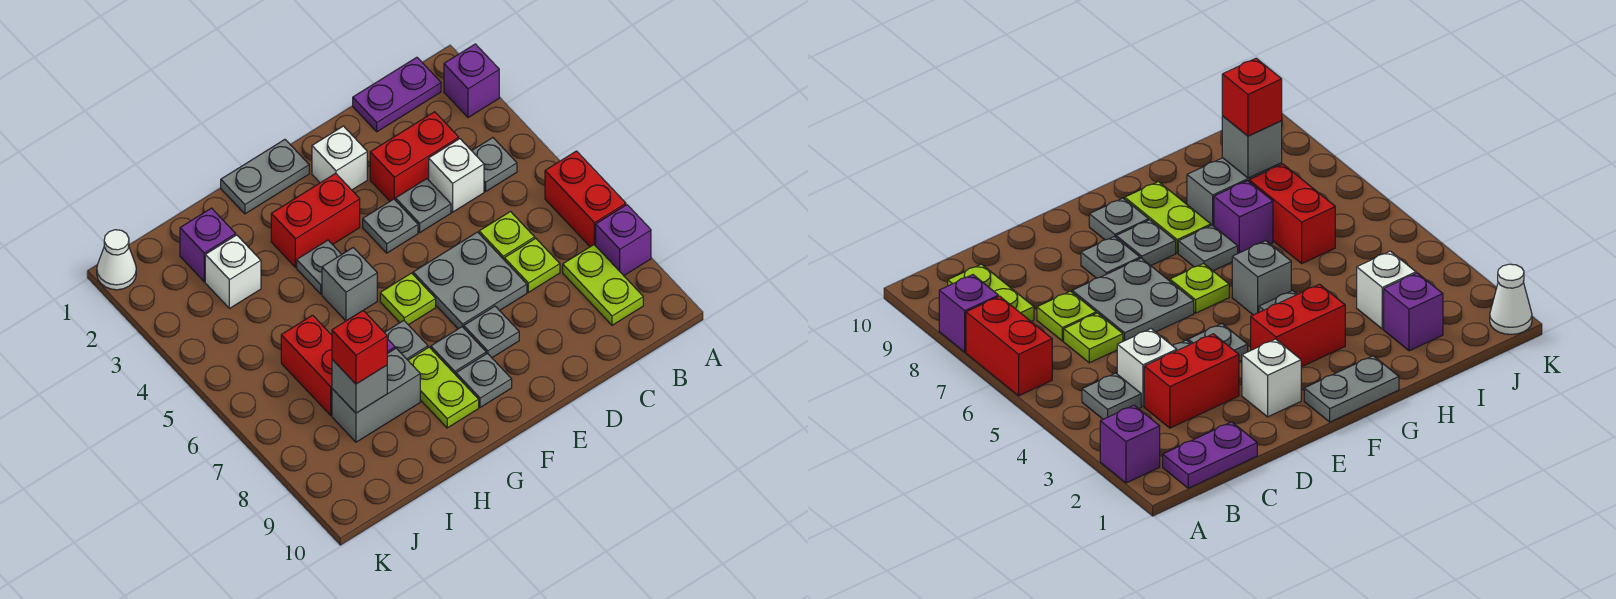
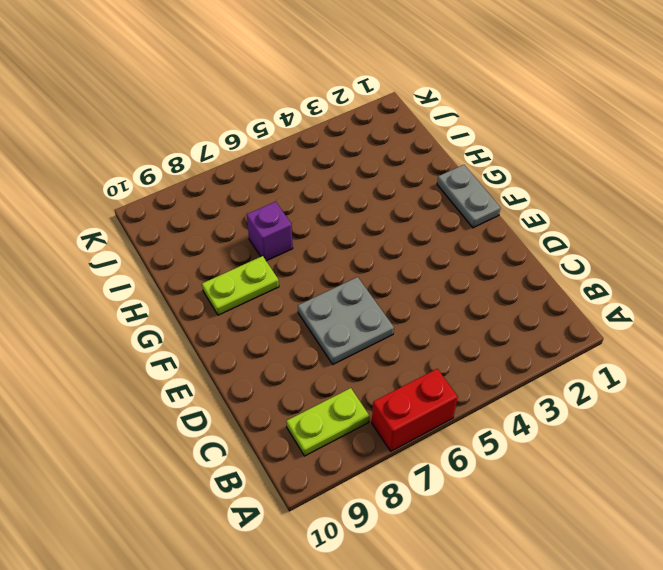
none -> purple 1x1 brick [444,44,499,117]
none -> purple 1x1 brick [596,205,651,276]
none -> purple 1x2 plate [353,57,441,132]
none -> grey 1x1 plate [472,138,517,191]

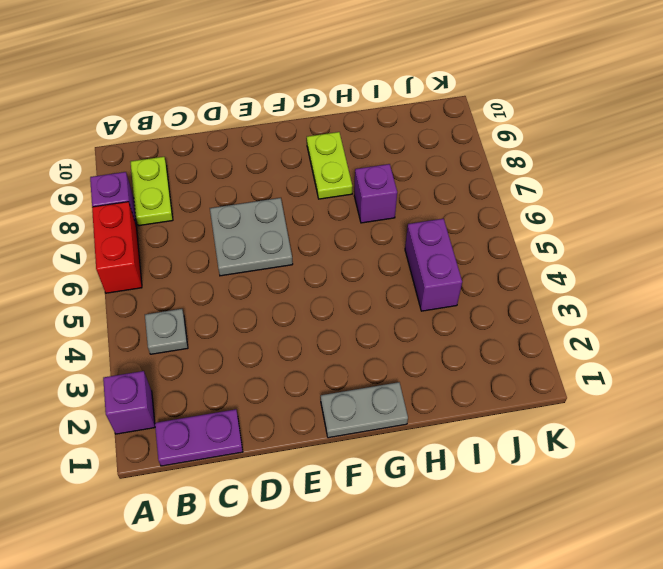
purple 1x2 brick [405,219,462,311] -> none
none -> red 1x2 brick [370,112,459,201]
none -> white 1x1 brick [429,139,484,212]
none -> lime 1x1 plate [479,212,535,259]
none -> lime 1x1 plate [504,238,560,292]

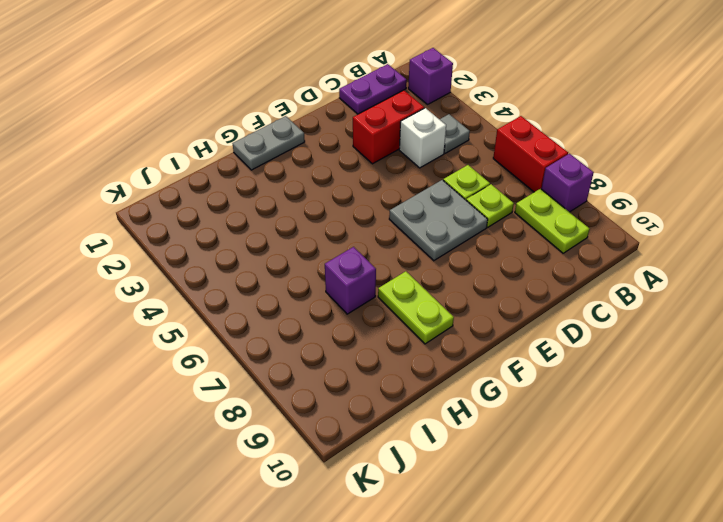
none -> grey 1x1 plate [396,179,451,232]
none -> white 1x1 brick [312,126,367,190]
none -> grey 1x1 plate [363,199,418,253]
none -> grey 1x1 plate [464,306,519,358]

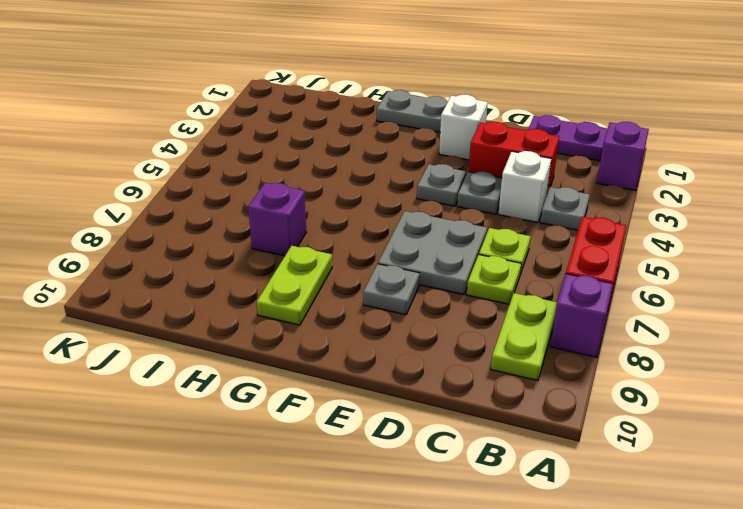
none -> red 1x2 brick [271,173,360,267]
none -> lime 1x1 plate [380,273,436,325]
none -> grey 1x1 plate [431,327,486,375]
none -> grey 1x1 plate [456,353,512,407]

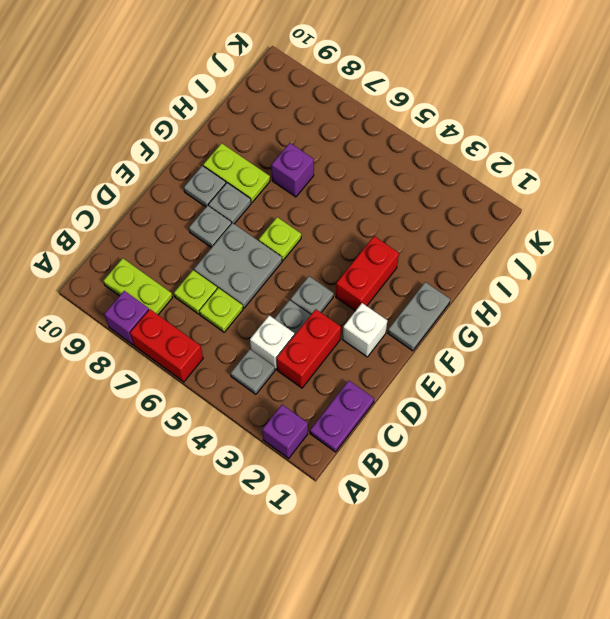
none -> grey 1x1 plate [297,240,342,294]
none -> grey 1x1 brick [322,248,377,321]
none -> grey 1x1 plate [384,321,428,360]
none -> grey 1x2 brick [332,348,420,442]

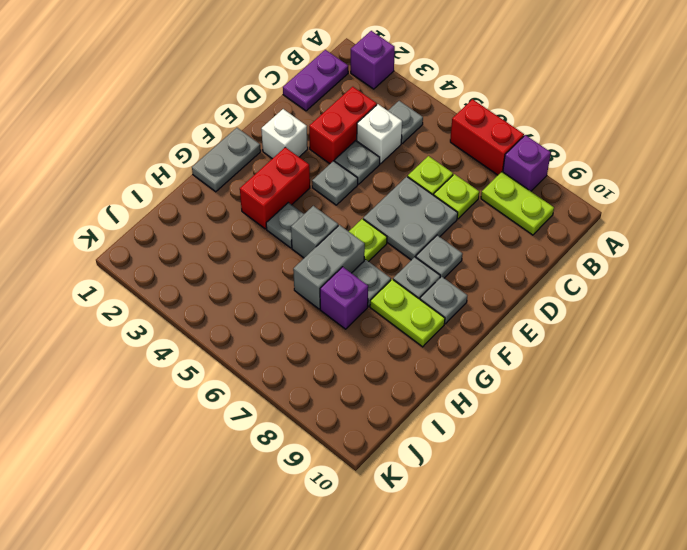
grey 1x2 brick [293,225,365,309] -> grey 1x2 brick moved to [332,348,420,442]
none -> purple 1x1 brick [180,208,236,282]
none -> white 1x1 brick [205,235,261,308]
none -> red 1x2 brick [281,315,332,415]
none -> white 1x1 cone [97,230,136,290]

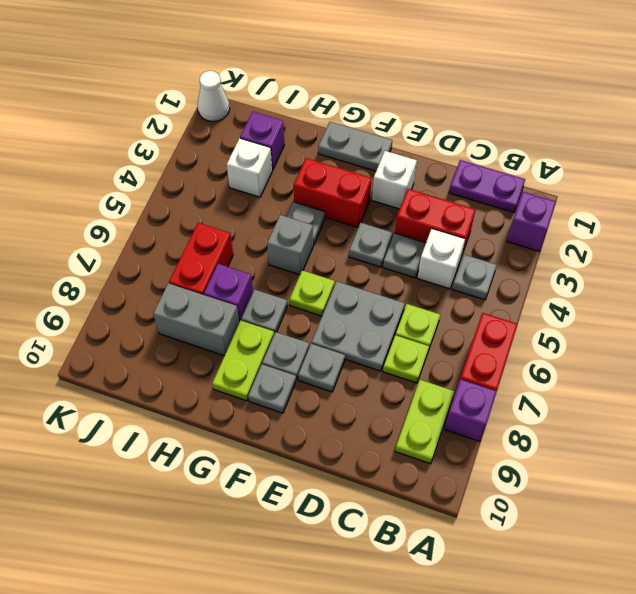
none -> grey 1x1 brick [332,359,387,413]
none -> red 1x1 brick [332,311,387,384]

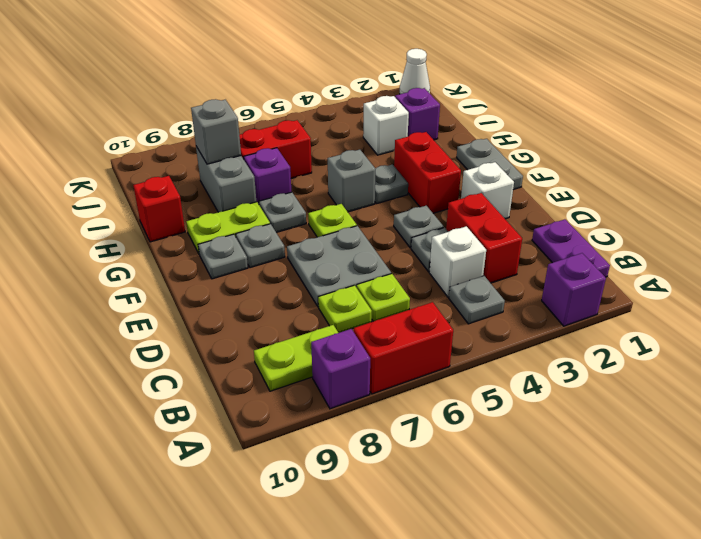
red 1x1 brick [133,176,185,242] -> red 1x1 brick moved to [332,311,387,384]
none -> grey 1x1 plate [464,306,519,358]

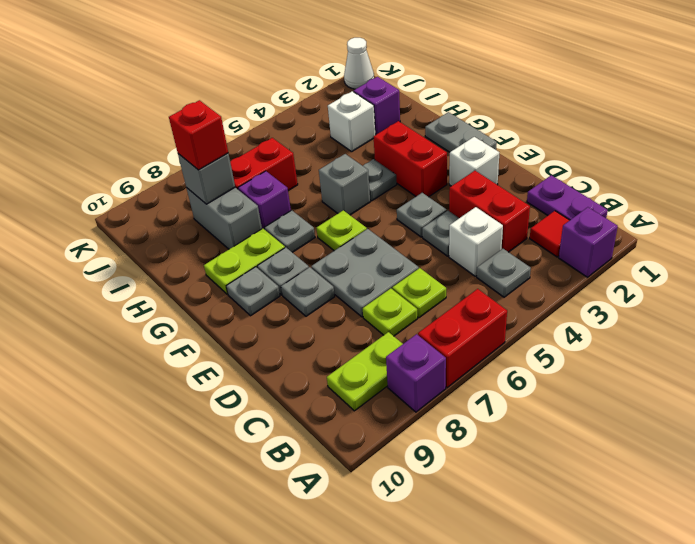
red 1x1 tile [530,211,570,257] -> none

